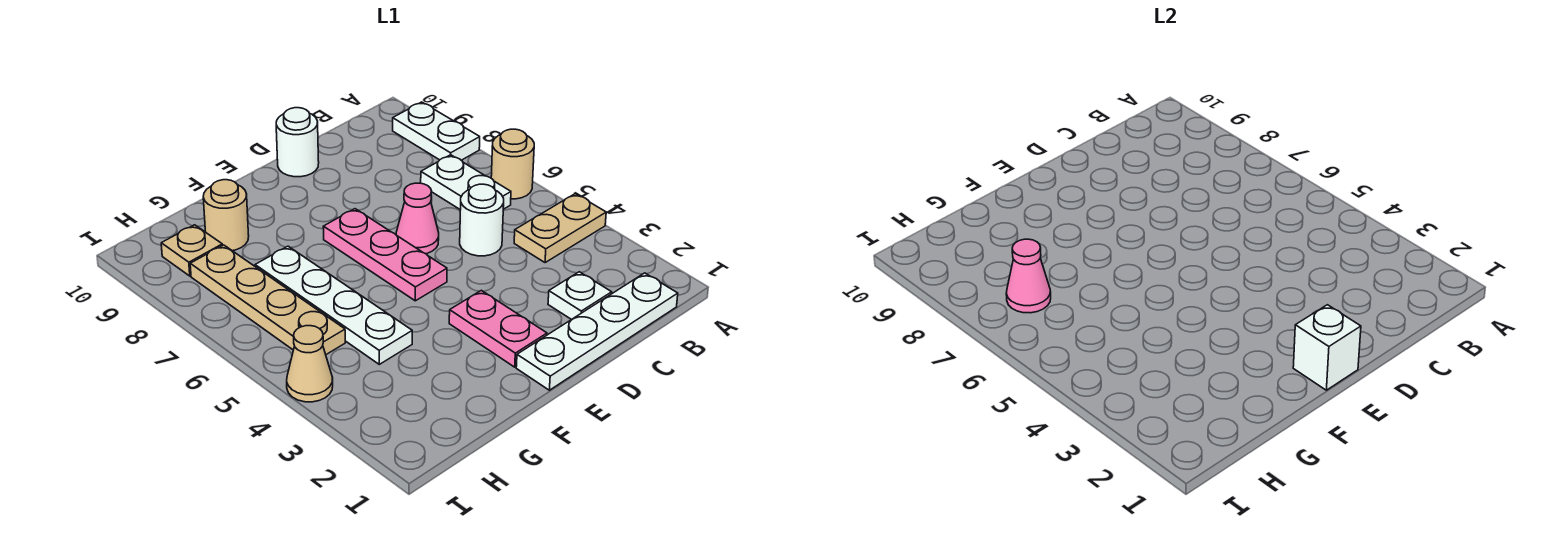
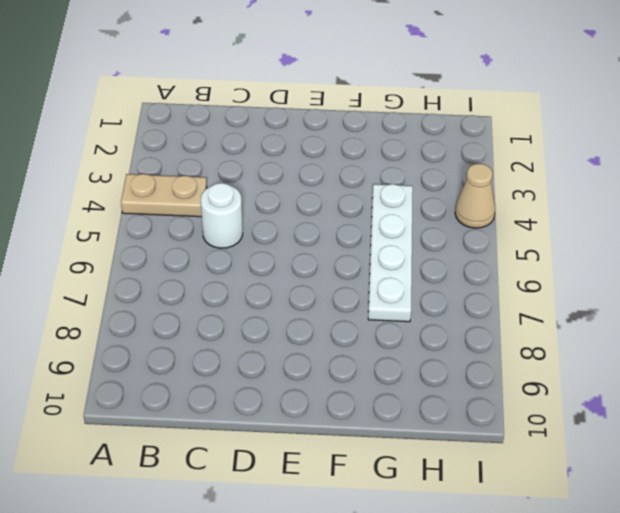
none -> tan 1x1 round brick [491,129,534,199]
none -> white 1x2 plate [393,102,480,160]
none -> white 1x4 plate [516,273,678,390]

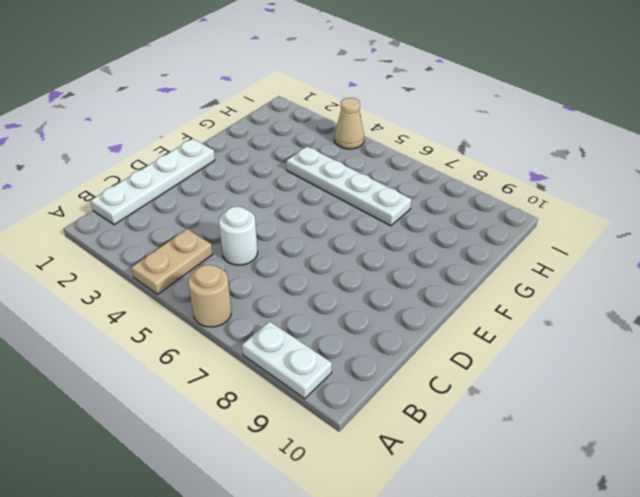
none -> white 1x2 plate [421,155,511,210]
none -> white 1x1 plate [548,272,612,320]
none -> pink 1x1 cone [396,183,439,254]

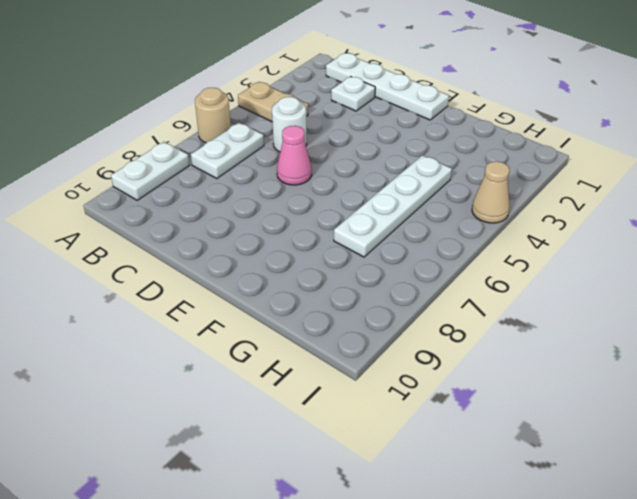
none -> white 1x1 round brick [276,108,319,177]
none -> pink 1x2 plate [449,290,547,367]
none -> pink 1x3 plate [323,209,447,301]

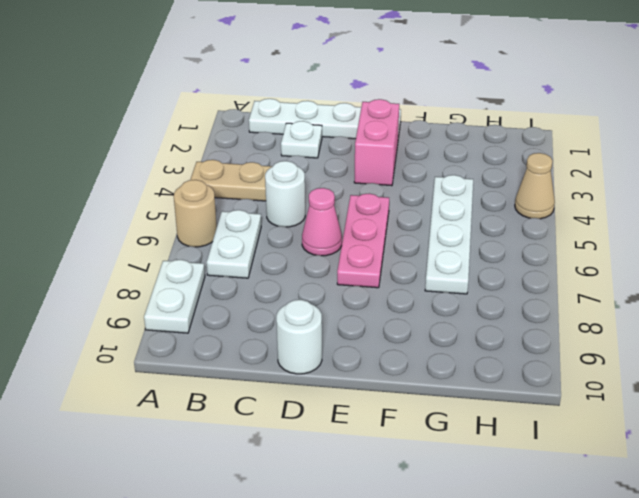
pink 1x2 brick [354,99,399,186] -> pink 1x2 plate [449,290,547,367]
none -> tan 1x1 round brick [203,180,249,251]
none -> tan 1x4 plate [190,245,345,354]
none -> tan 1x1 plate [161,225,222,276]

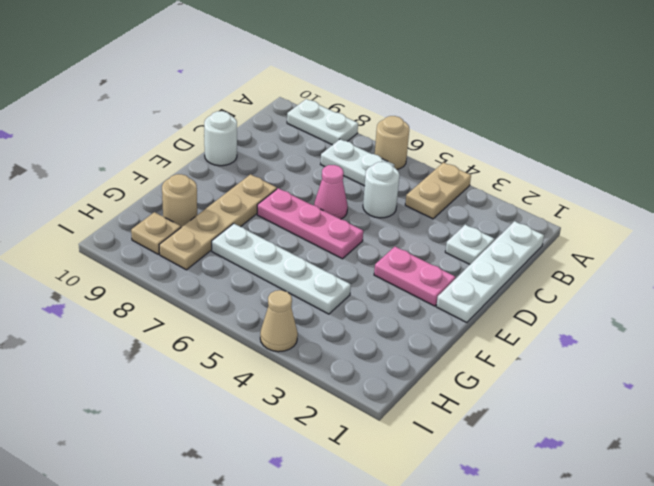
tan 1x4 plate [159,174,277,270] -> tan 1x4 plate turned to [190,245,345,354]
none -> white 1x1 brick [1293,305,1361,390]
none -> pink 1x1 cone [1006,239,1051,313]

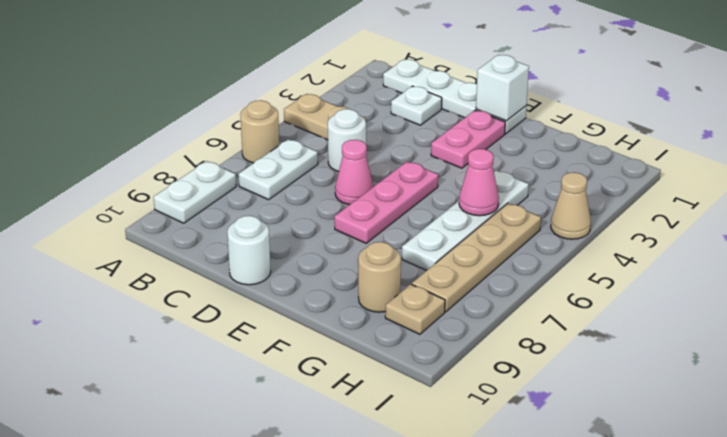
pink 1x1 cone [459,149,499,216] -> pink 1x1 cone moved to [1006,239,1051,313]

